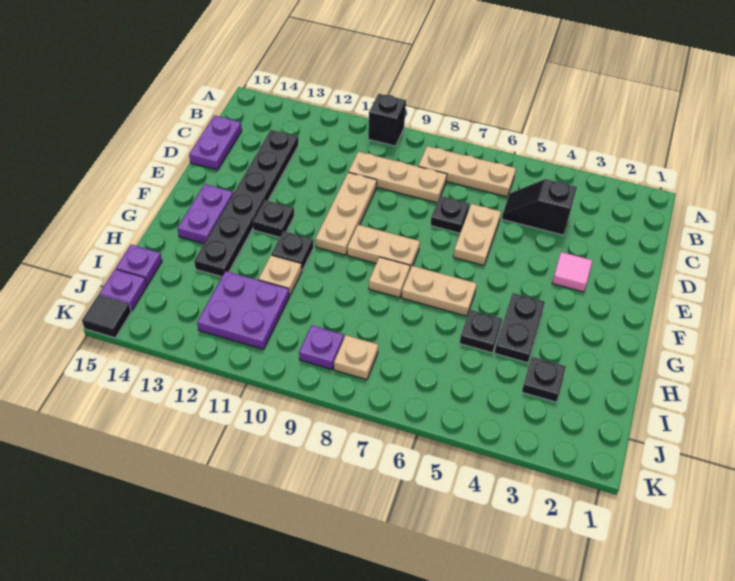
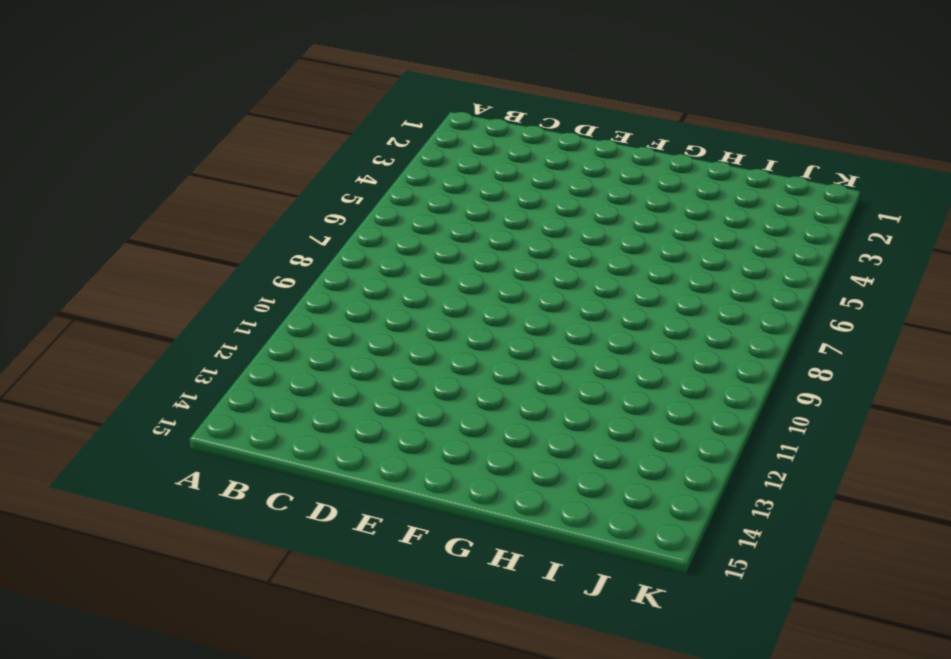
none -> black 1x1 brick [368,94,406,146]
none -> tan 1x3 plate [418,146,516,197]
none -> black 1x2 slope [502,179,577,235]

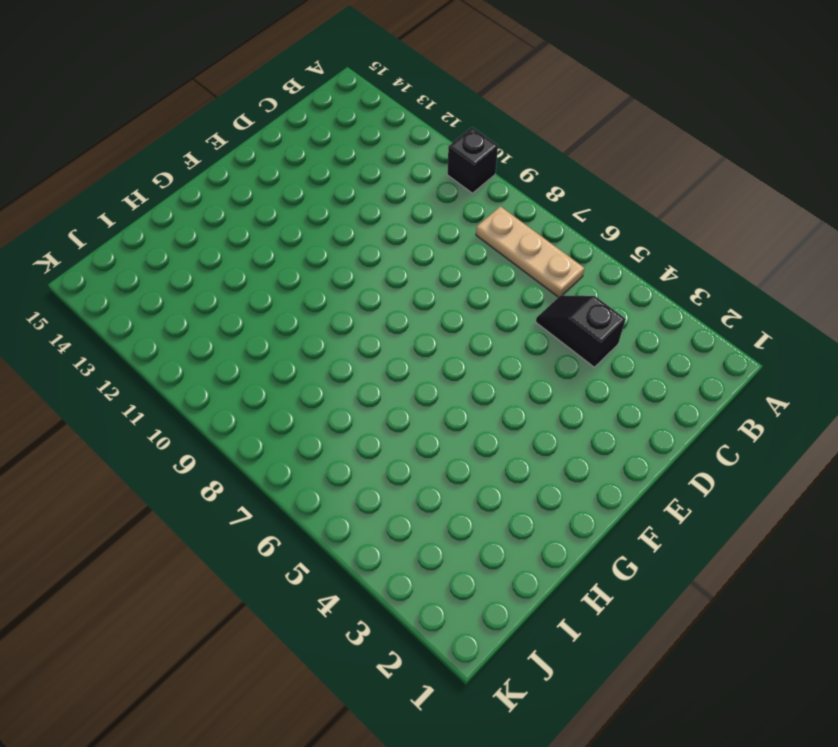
none -> tan 1x3 plate [348,152,447,203]
none -> black 1x6 plate [194,130,298,277]
none -> purple 1x2 plate [189,115,242,170]

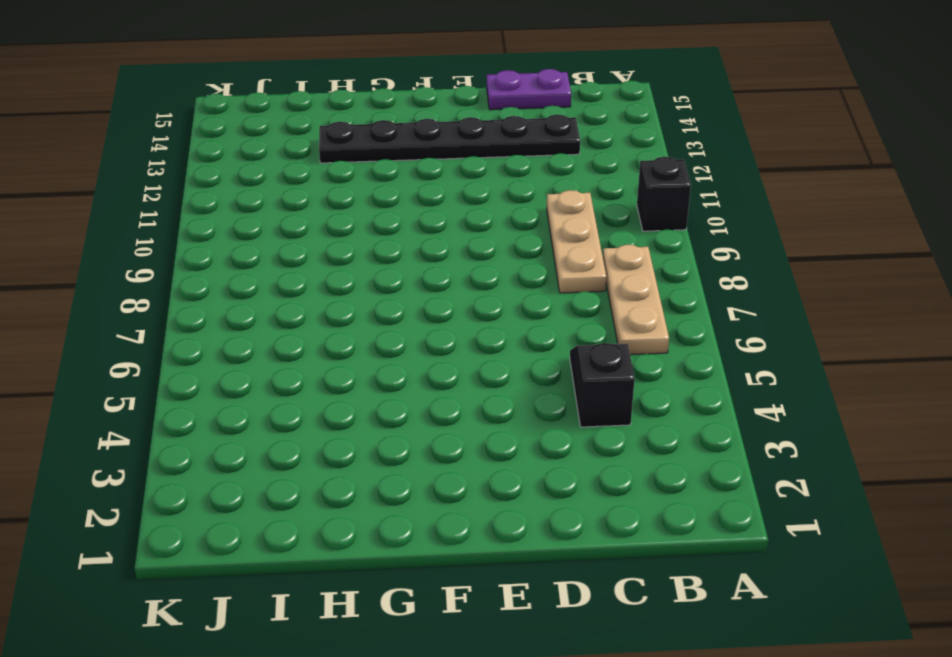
none -> tan 1x2 plate [453,204,501,265]
none -> black 1x1 plate [430,196,469,233]
none -> tan 1x3 plate [315,172,377,255]

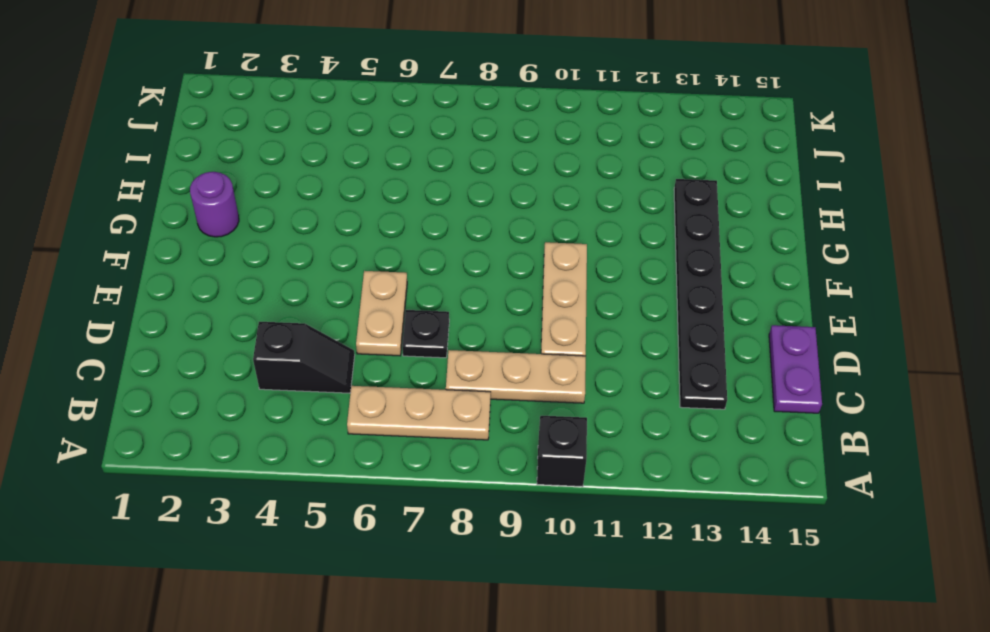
purple 1x1 round brick [190,172,239,237] -> none
none -> pink 1x1 tile [552,252,593,292]
none -> tan 1x2 plate [347,225,420,269]
none -> black 1x1 plate [253,200,294,237]

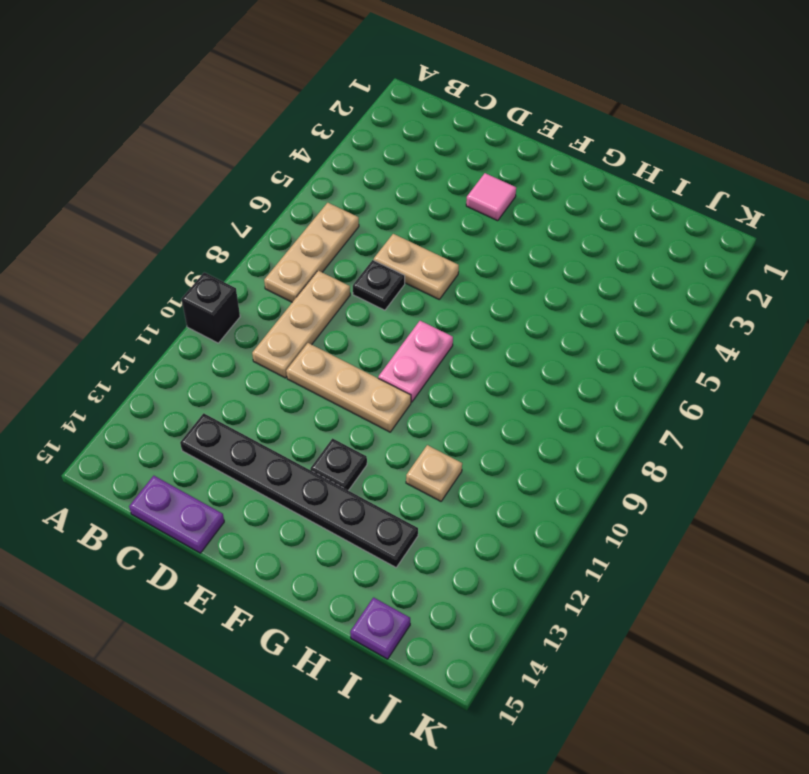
pink 1x2 plate [378,321,453,402] -> tan 1x2 plate [347,225,420,269]
none -> black 1x2 slope [502,179,577,235]
none -> purple 1x2 plate [177,184,233,244]
none -> black 1x2 plate [495,293,545,363]

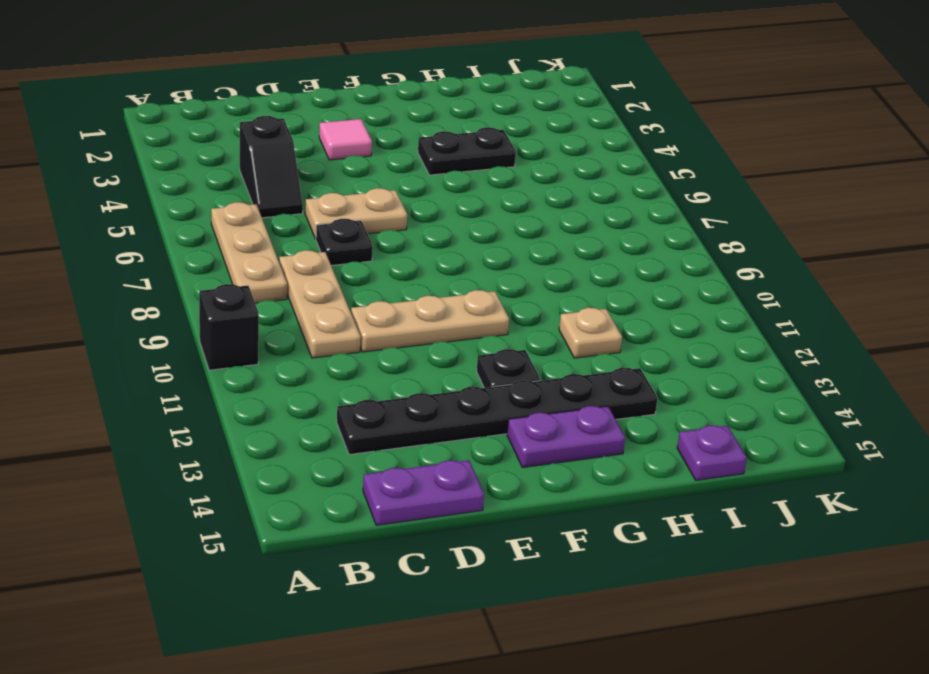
none -> tan 1x2 plate [347,225,420,269]
none -> tan 1x2 plate [402,266,477,316]
none -> tan 1x1 plate [369,257,410,298]

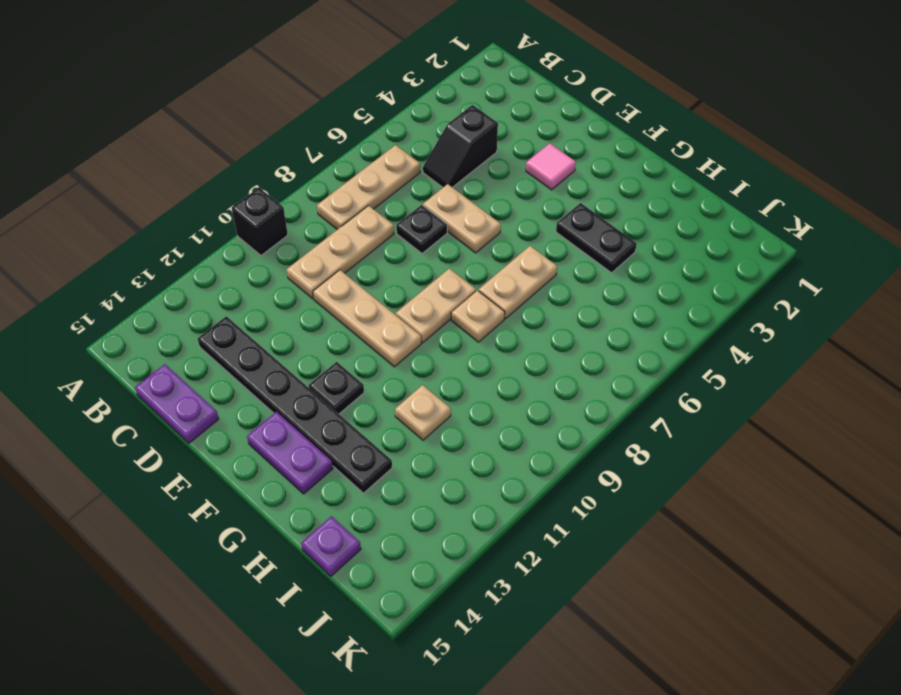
none -> black 1x1 plate [271,231,314,270]
none -> black 1x1 plate [460,310,502,353]
none -> black 1x1 plate [522,357,566,402]

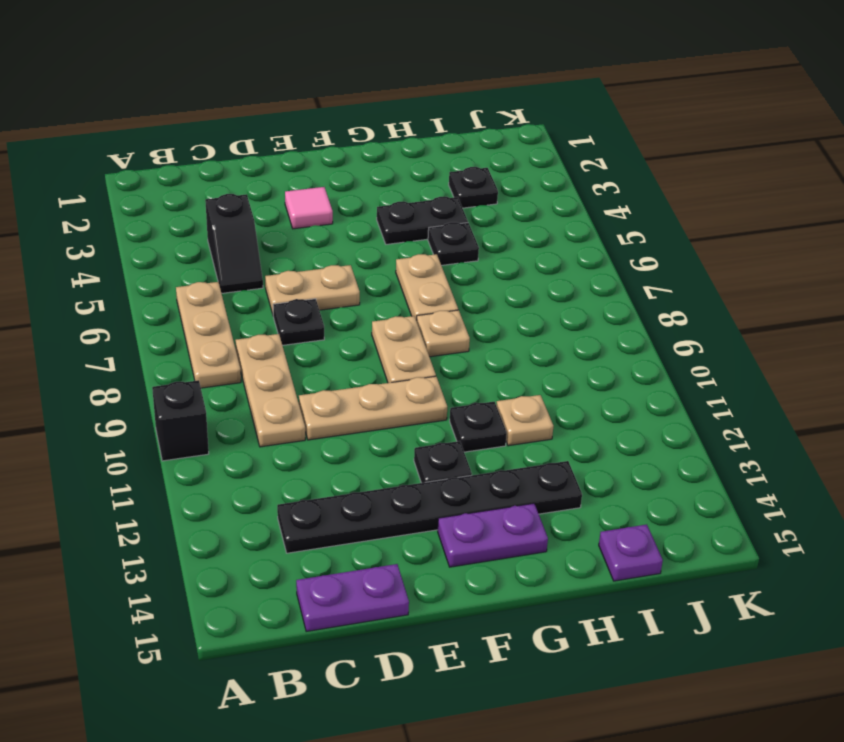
none -> purple 2x2 plate [197,271,289,349]
none -> tan 1x1 plate [334,335,378,380]
none -> purple 1x1 plate [299,325,344,369]

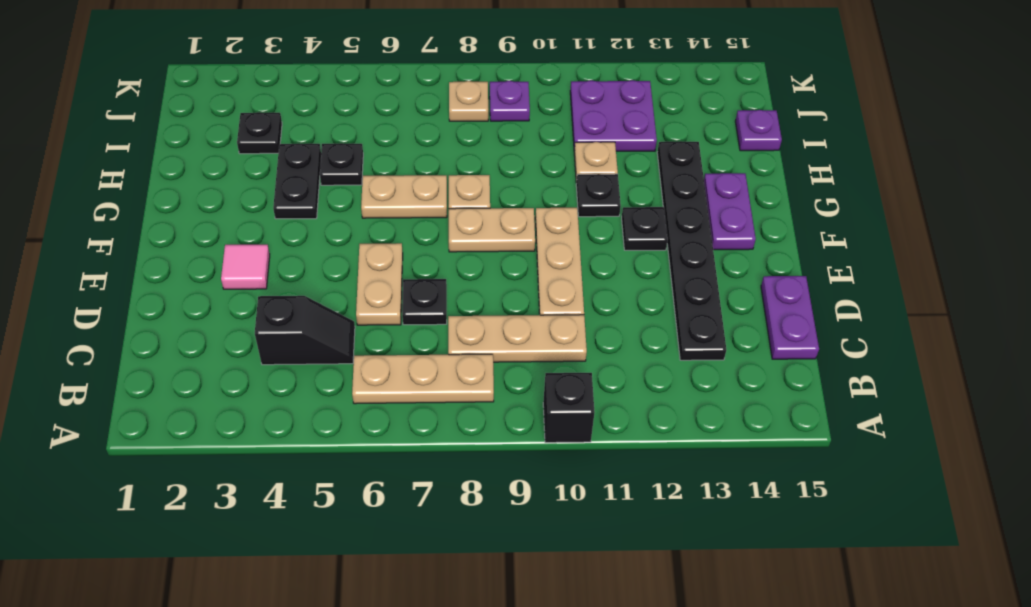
none -> purple 1x1 plate [99,269,147,311]
none -> black 1x1 tile [82,295,131,338]

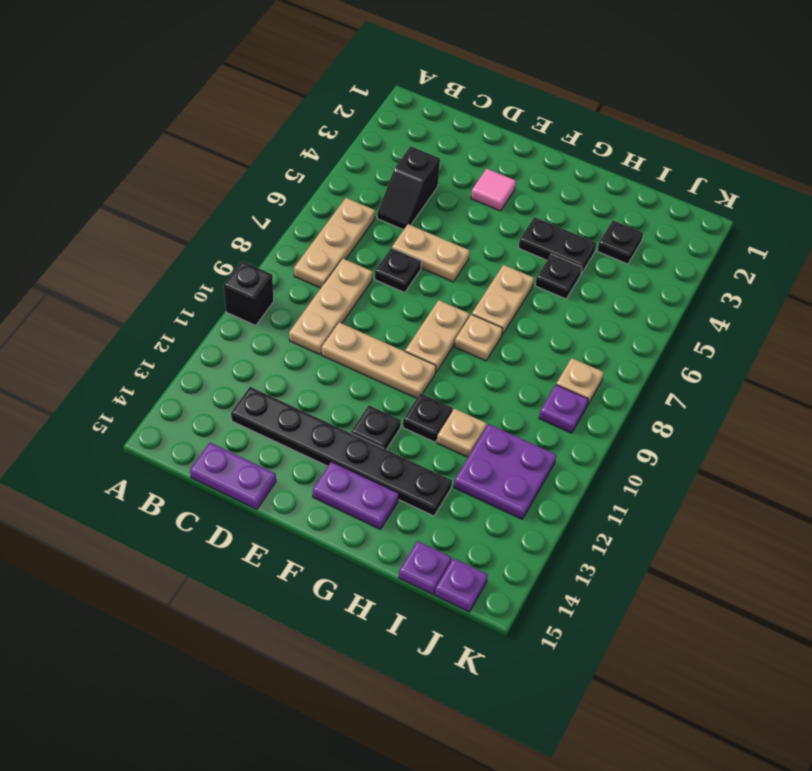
none -> black 1x1 tile [82,295,131,338]

